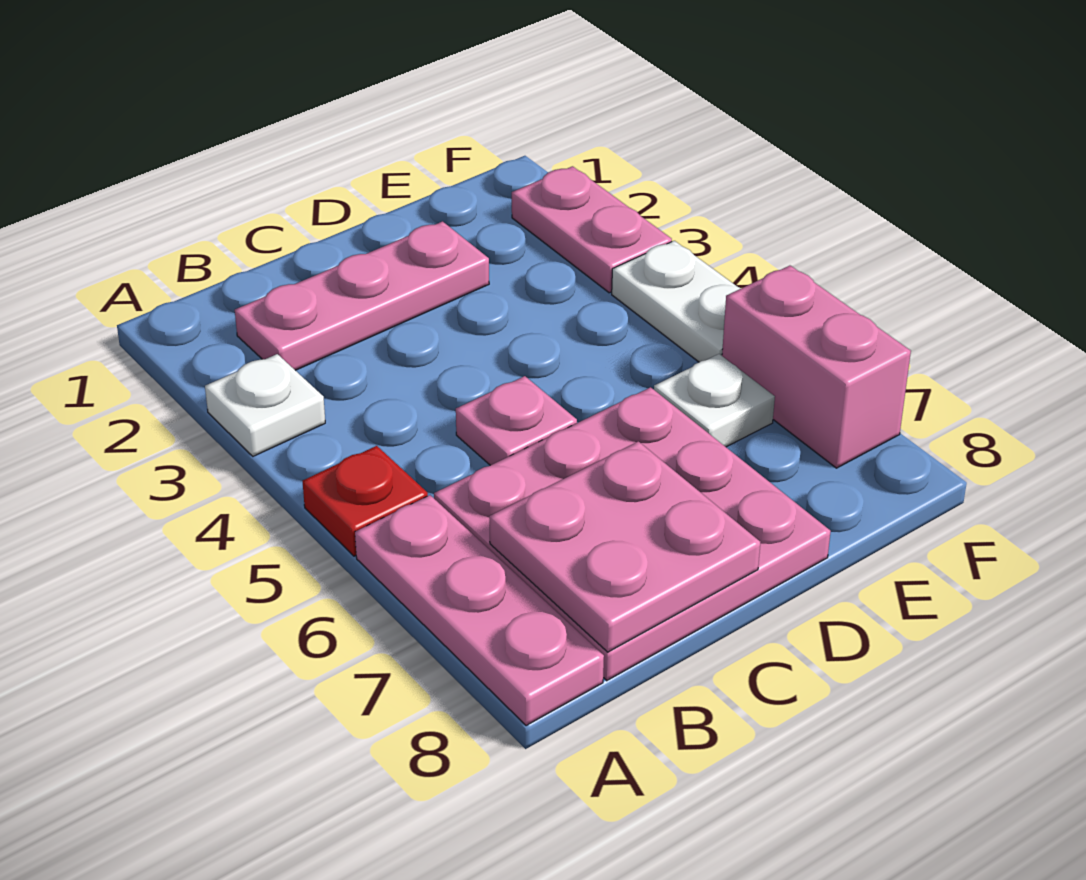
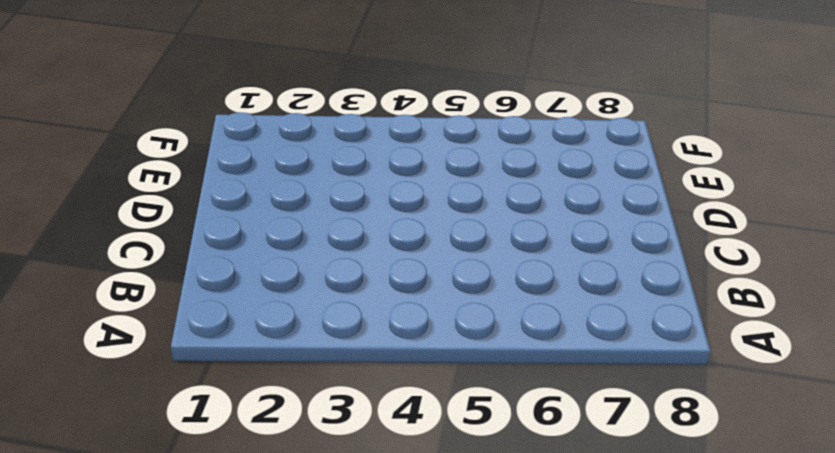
none -> white 1x1 plate [205,354,325,456]
none -> red 1x1 plate [302,446,428,556]

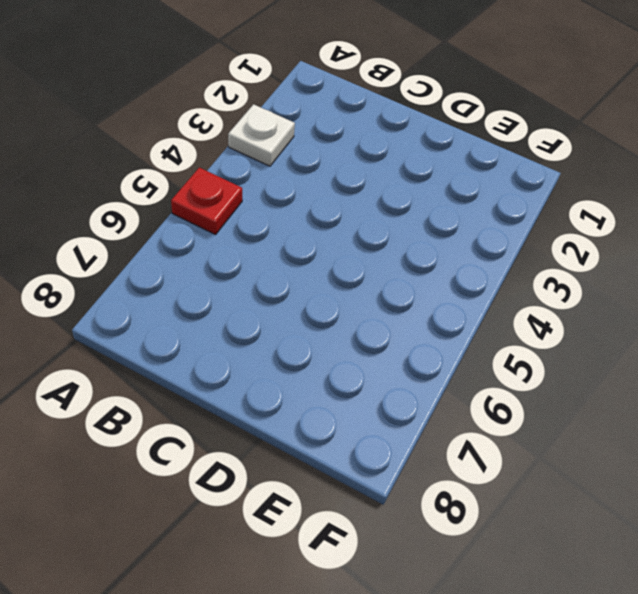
none -> pink 1x3 plate [355,495,604,726]
none -> pink 1x3 plate [235,221,489,370]

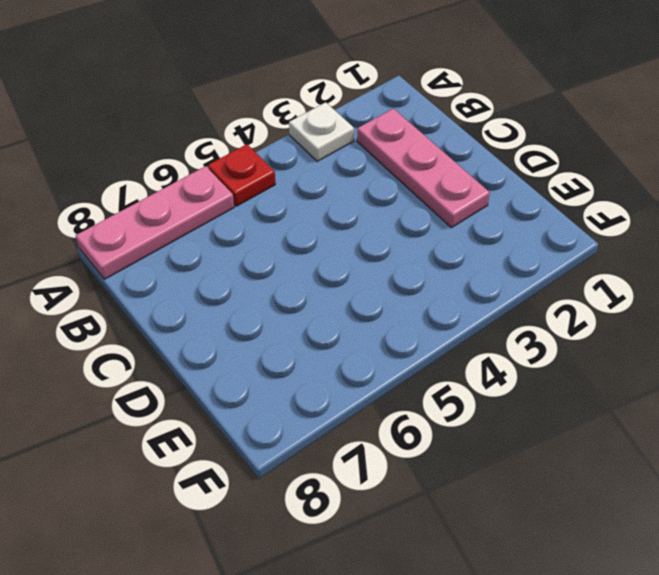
none -> pink 3x3 plate [434,387,831,681]
none -> pink 1x1 plate [456,376,577,465]

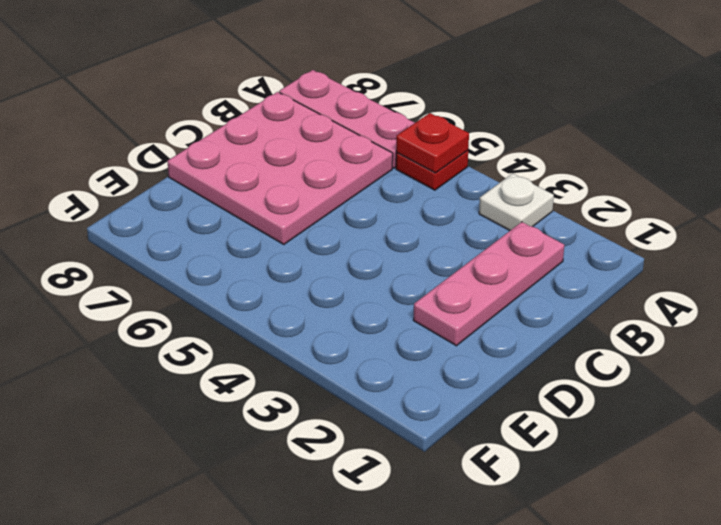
red 1x1 plate [396,113,469,173] -> none
none -> pink 1x1 plate [456,376,577,465]
none -> white 1x1 plate [654,354,775,447]

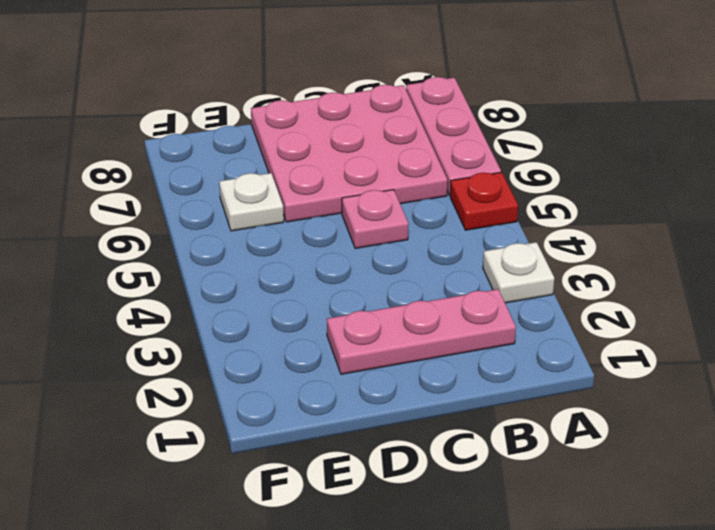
none -> pink 1x2 plate [512,166,672,293]
none -> white 1x2 plate [612,241,741,362]

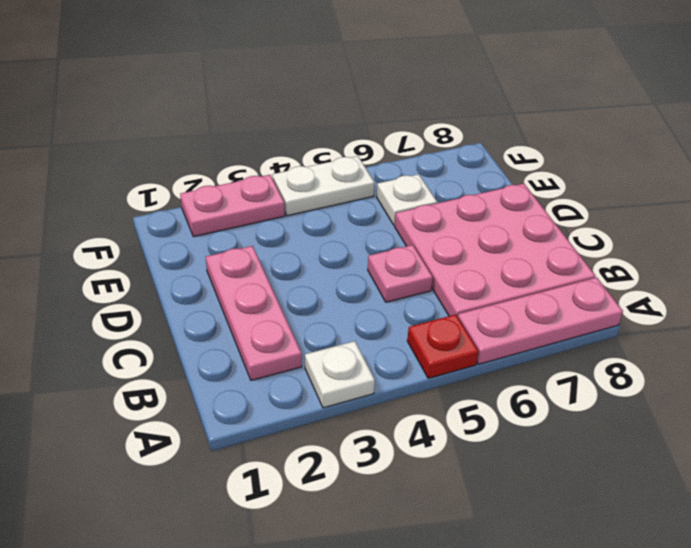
none -> pink 1x2 brick [722,266,911,468]
none -> pink 2x2 plate [489,441,760,652]

